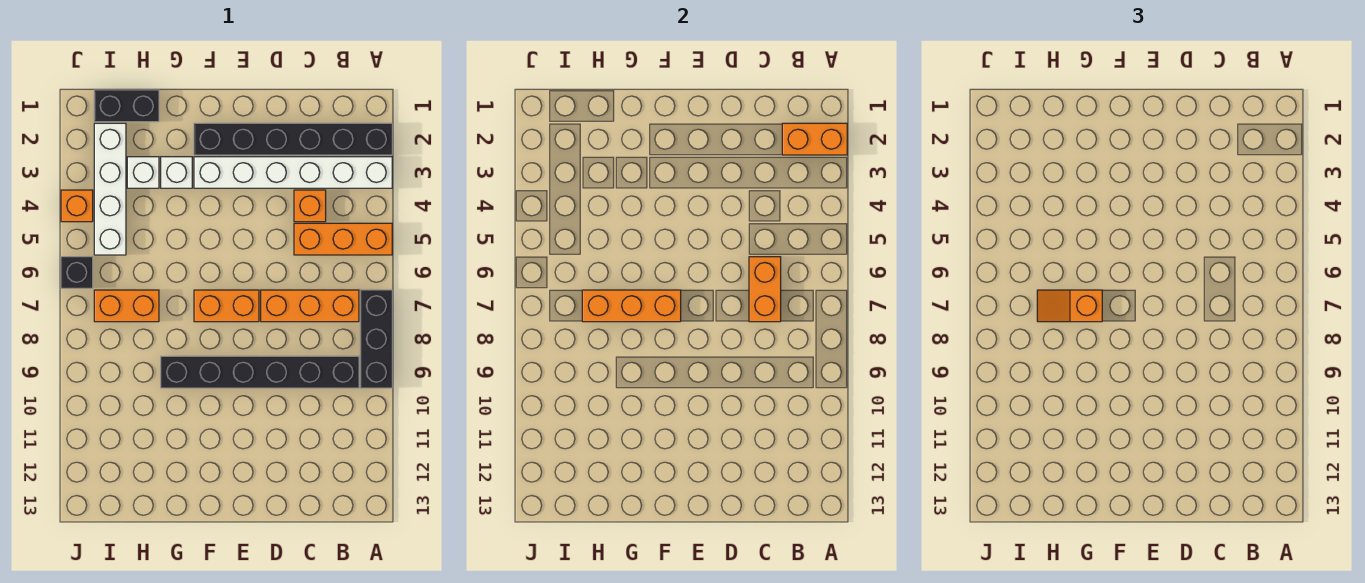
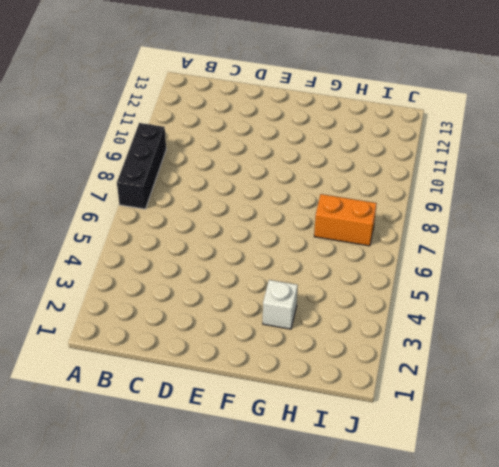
none -> black 1x6 brick [194,123,392,155]
none -> white 1x6 brick [194,157,392,188]
none -> orange 1x3 brick [294,223,392,255]

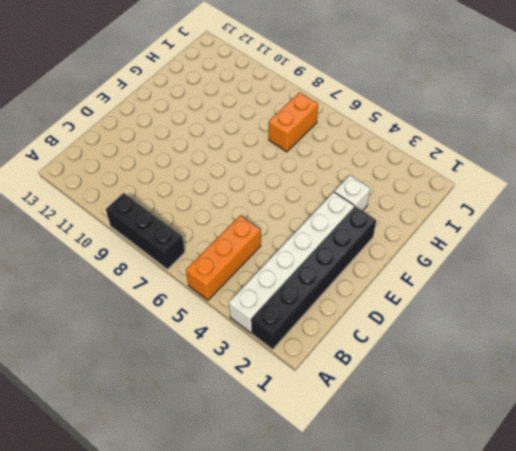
none -> orange 1x3 brick [261,290,359,322]
none -> black 1x6 brick [161,356,359,388]
none -> orange 1x1 brick [294,190,326,222]

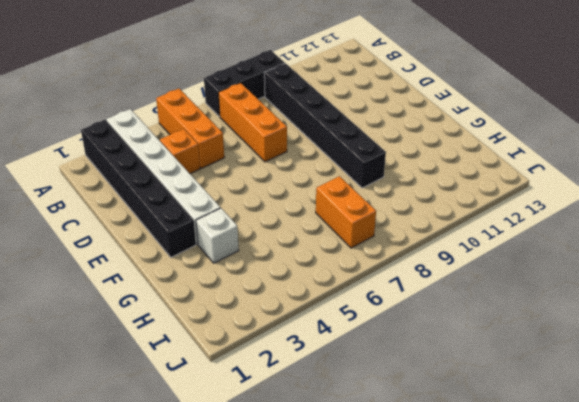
none -> orange 1x2 brick [194,290,259,322]
none -> black 1x2 brick [94,90,159,122]
none -> white 1x1 brick [127,157,159,188]

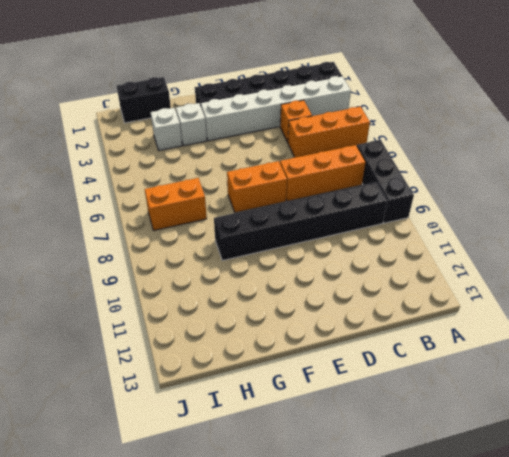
none -> white 1x4 brick [94,123,126,255]
none -> orange 1x1 brick [61,190,93,222]
none -> black 1x1 brick [61,257,93,288]

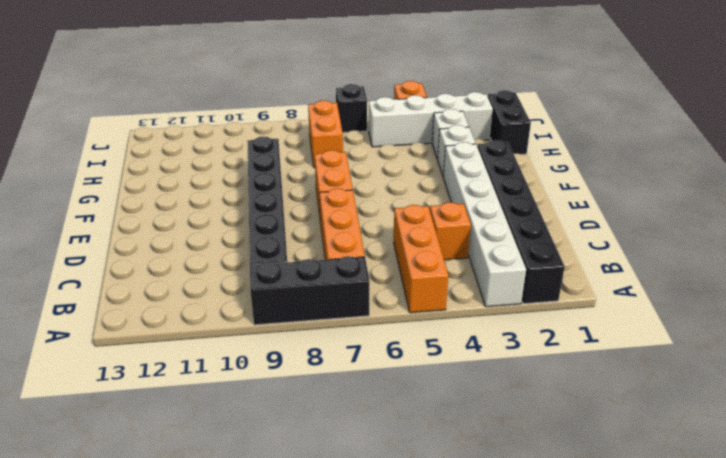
none -> orange 1x2 brick [782,123,847,155]
none -> orange 1x2 brick [749,257,781,322]
none -> orange 1x3 brick [582,290,681,322]

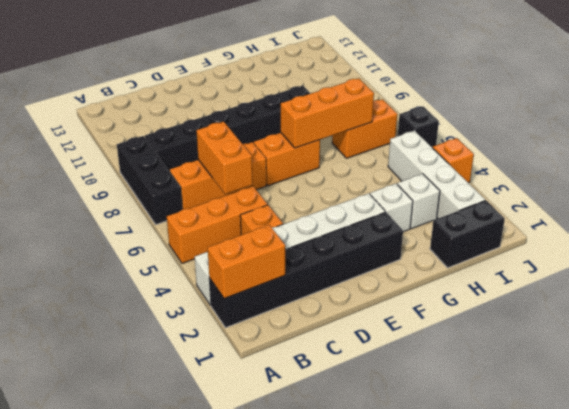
none -> orange 1x2 slope [1037,290,1102,322]

